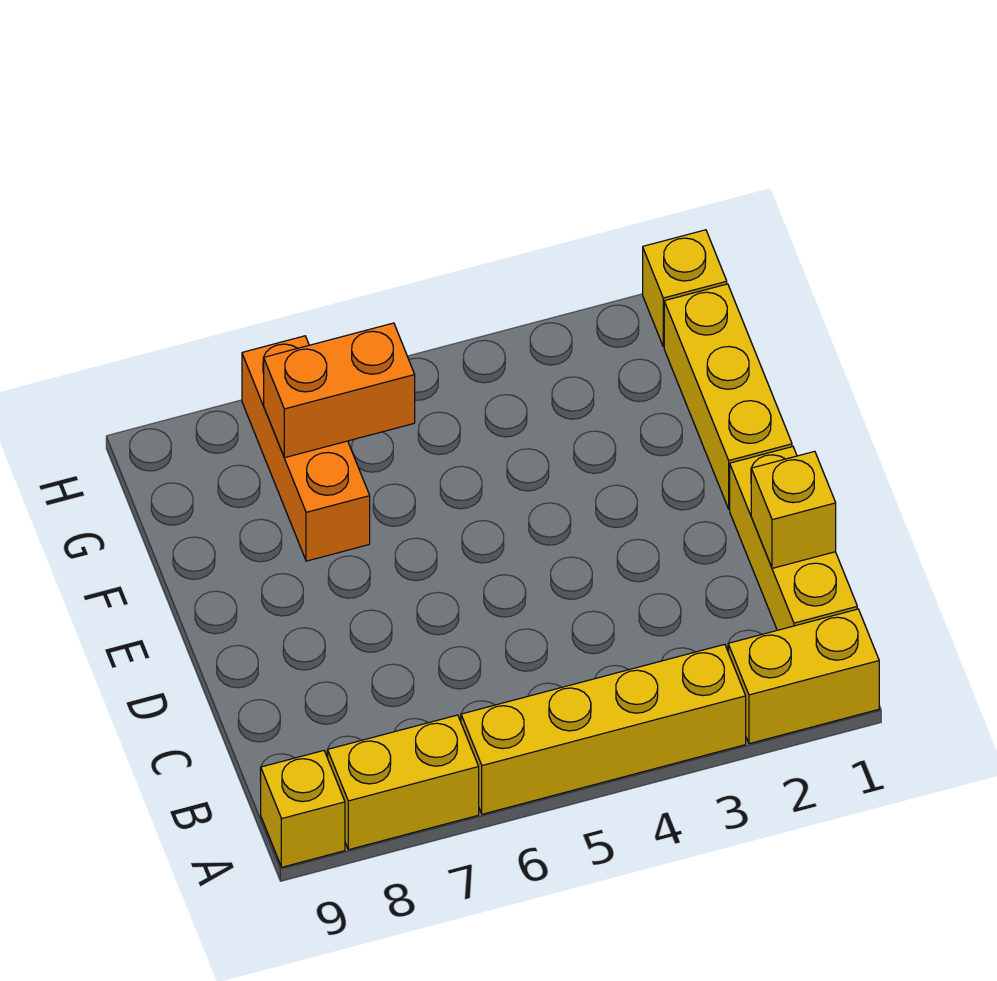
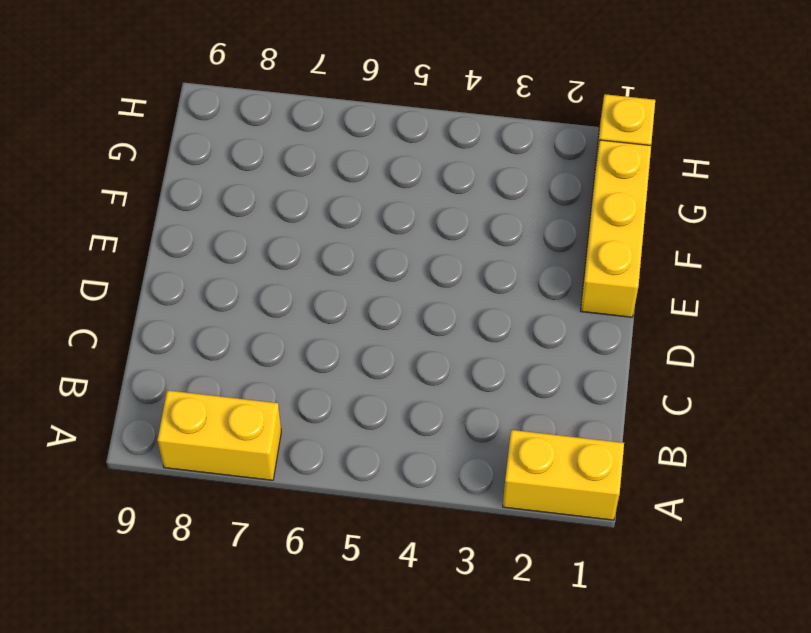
none -> yellow 1x4 brick [461,644,746,814]
none -> yellow 1x1 brick [261,751,345,867]

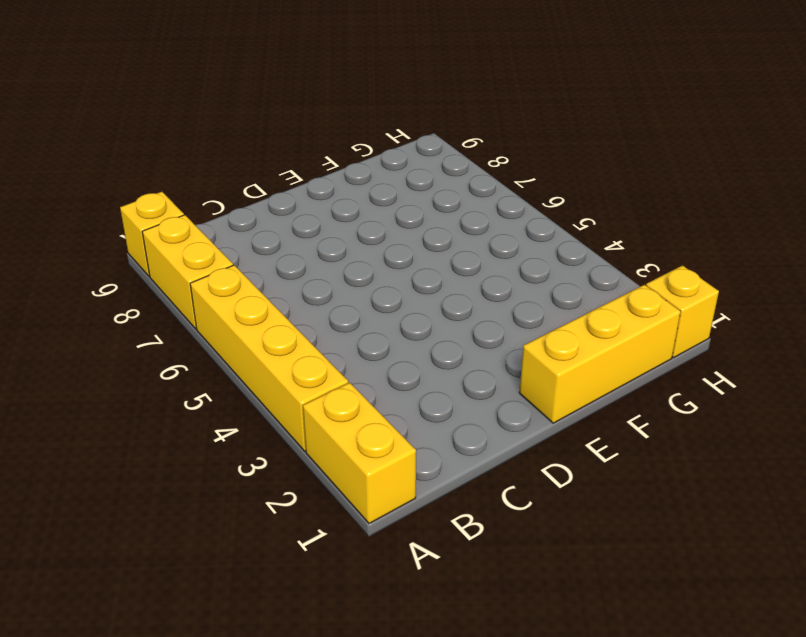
none -> yellow 1x3 brick [730,447,857,630]
none -> orange 1x3 brick [242,336,370,561]

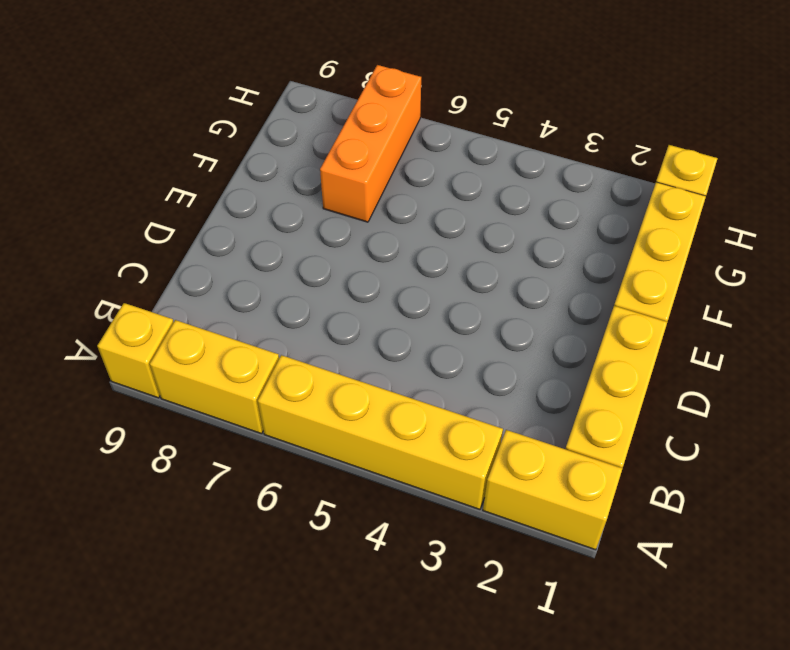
none -> yellow 1x1 brick [751,451,836,568]
none -> orange 1x2 brick [264,323,415,458]

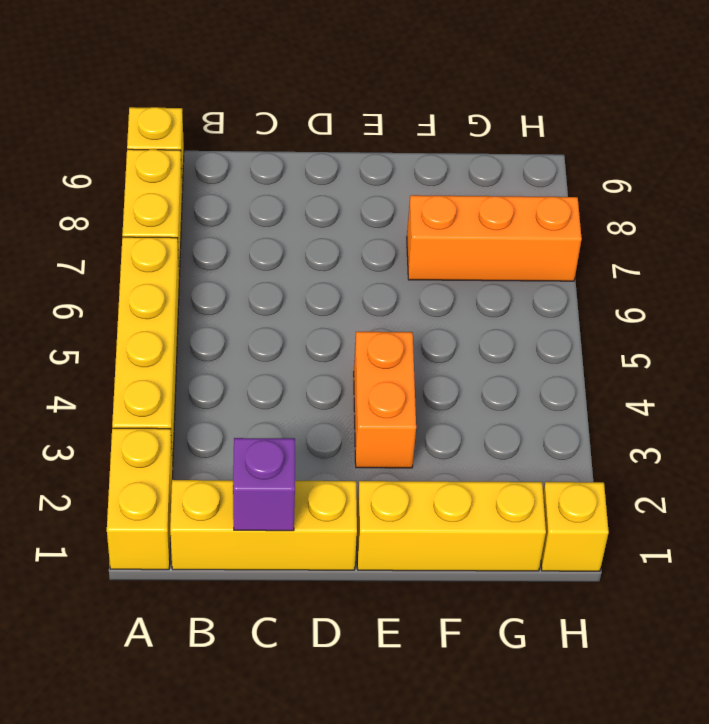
purple 1x1 brick [233,438,295,531] -> yellow 1x1 brick [751,451,836,568]
orange 1x2 brick [354,332,416,468] -> orange 1x2 brick moved to [264,323,415,458]

